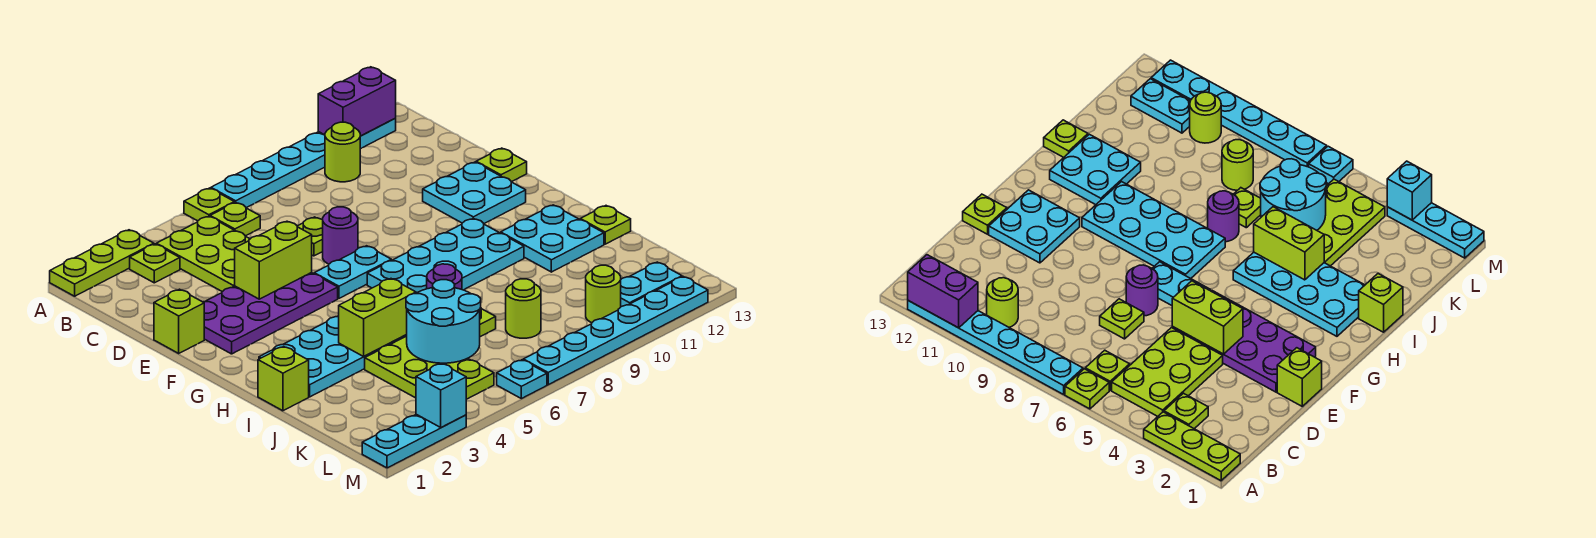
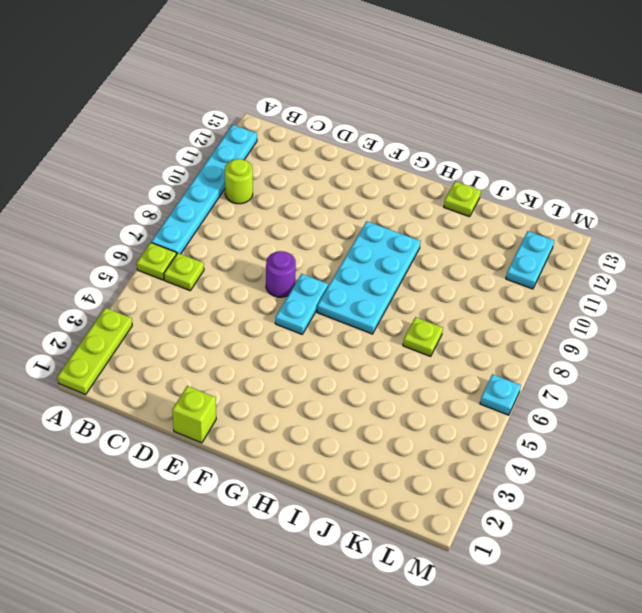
none -> lime 1x1 plate [130,244,180,283]
none -> lime 2x3 plate [156,216,250,292]
none -> lime 1x1 plate [297,217,323,256]
none -> purple 2x4 plate [204,273,338,354]

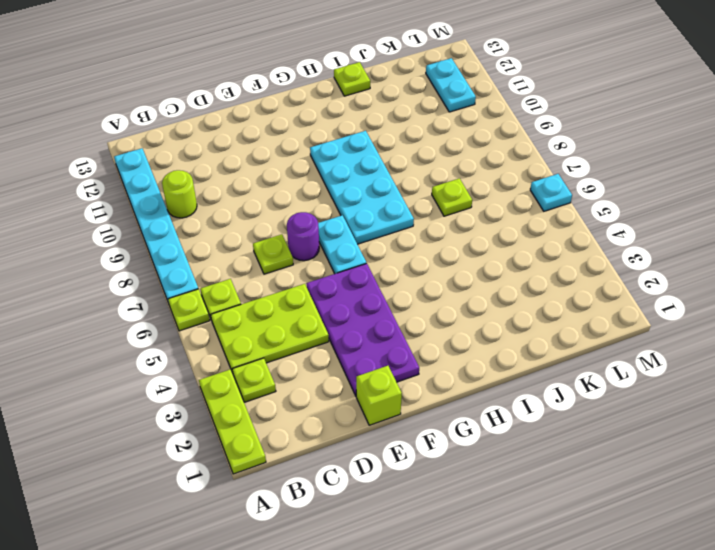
none -> cyan 2x2 plate [423,162,526,223]
none -> lime 1x1 plate [476,148,527,182]
none -> cyan 2x4 plate [259,316,407,397]
none -> cyan 2x2 plate [501,205,604,272]

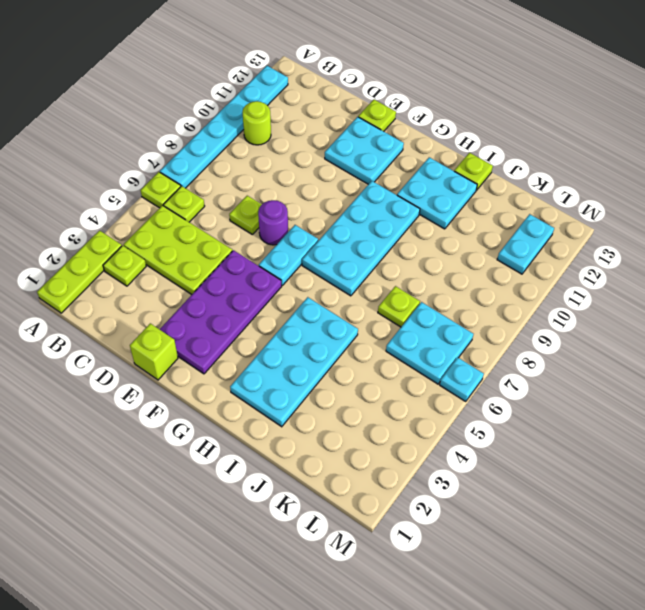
cyan 2x2 plate [386,302,473,384] -> none
none -> lime 1x1 brick [258,347,309,411]
none -> purple 1x1 round brick [427,264,462,289]
none -> lime 2x3 plate [365,336,494,399]
none -> lime 1x1 round brick [506,279,541,338]

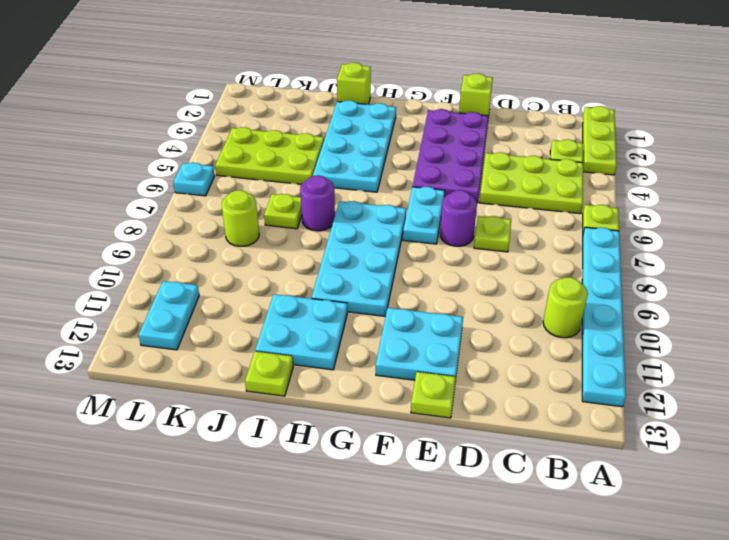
none -> lime 1x1 plate [210,202,260,236]
none -> lime 1x1 round brick [586,265,621,323]
none -> cyan 1x3 plate [362,414,466,468]
none -> cyan 1x6 plate [523,277,708,385]

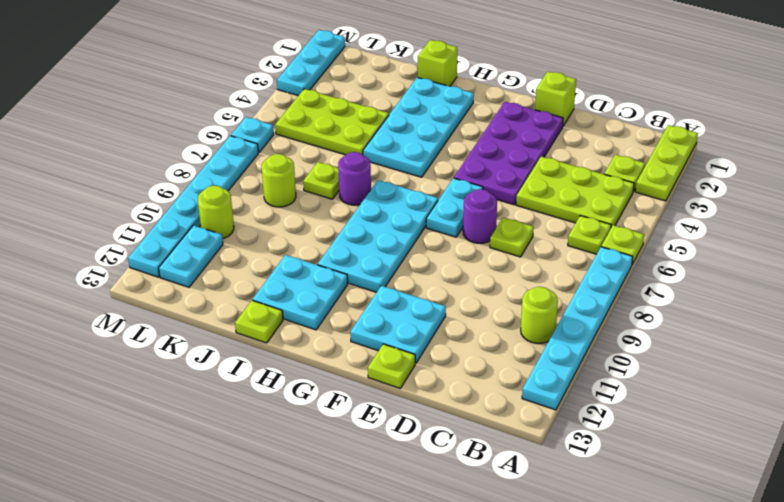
none -> purple 1x2 brick [318,67,396,136]
none -> lime 1x2 brick [235,221,312,299]
none -> lime 1x2 brick [339,279,416,356]
none -> cyan 2x2 round brick [406,280,481,363]

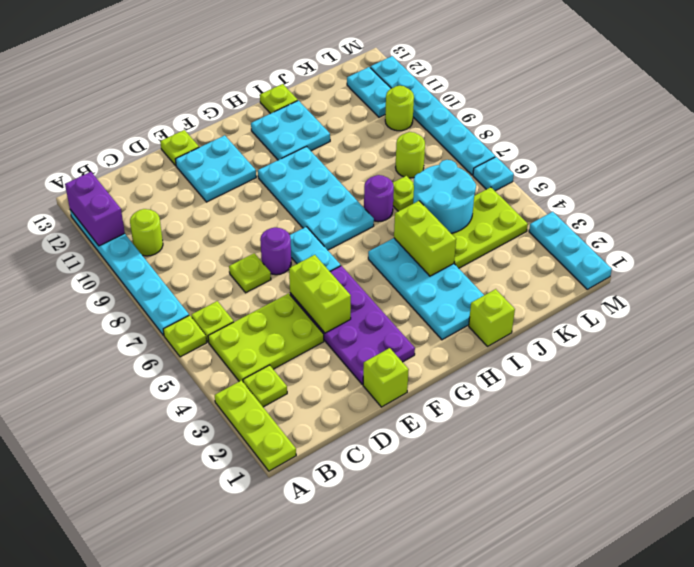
none -> cyan 1x1 brick [416,363,466,428]

